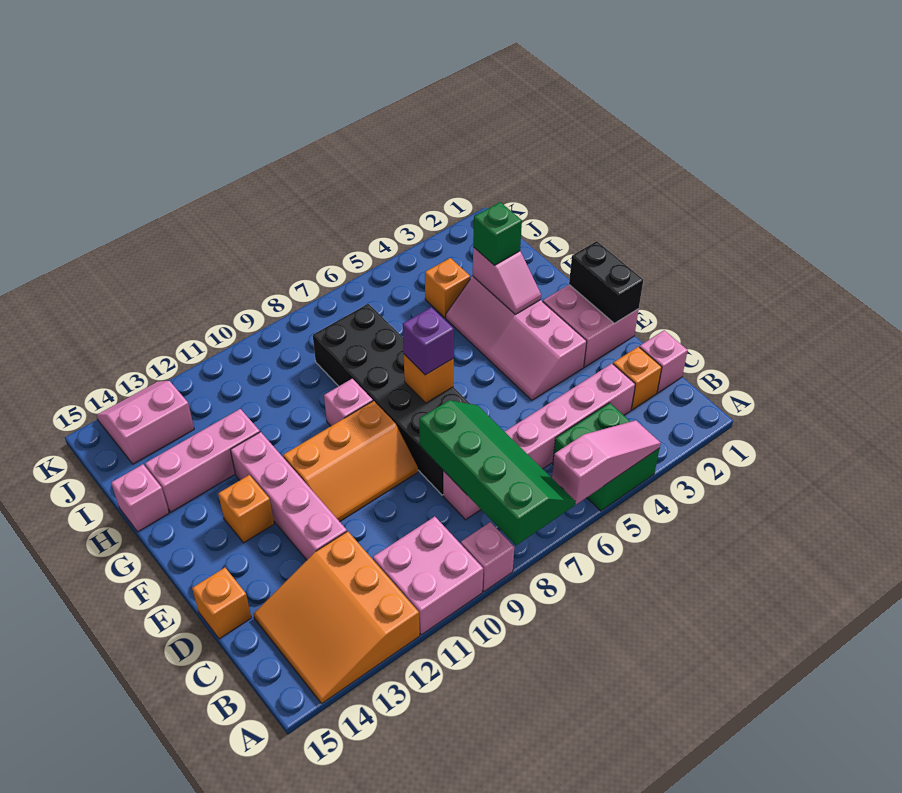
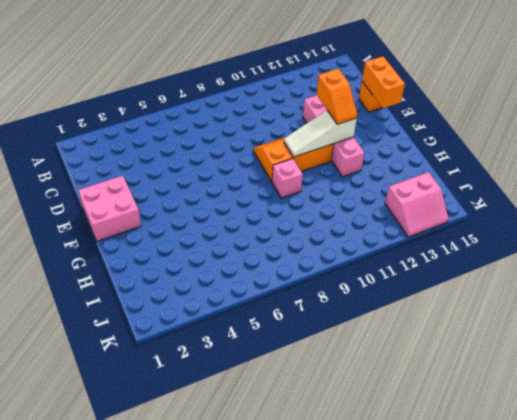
orange 1x2 brick [362,56,405,108] -> none
orange 1x2 slope [317,69,357,124] -> none
white 1x3 slope [284,110,357,157] -> none
none -> green 2x2 brick [553,403,660,511]
none -> pink 1x1 brick [461,522,514,592]
none -> pink 2x2 brick [373,517,483,635]

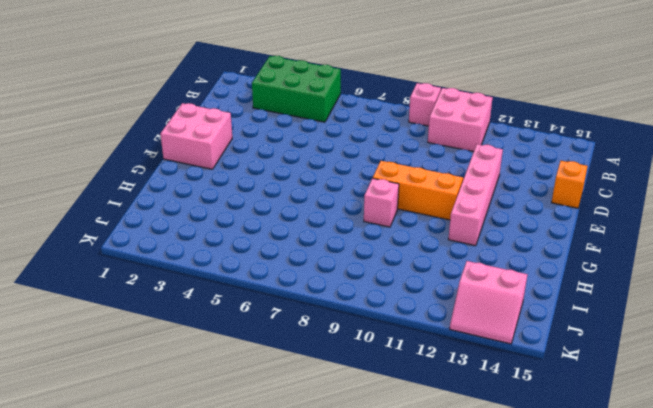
green 2x3 brick [252,56,341,122] -> green 2x2 brick [553,403,660,511]
none -> orange 3x3 slope [253,531,420,703]
none -> pink 1x1 brick [639,330,688,393]
none -> orange 1x1 brick [613,347,662,410]

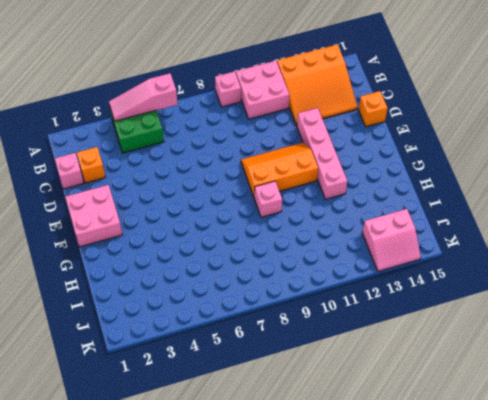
orange 3x3 slope [277,45,357,125] -> orange 3x3 slope turned to [253,531,420,703]
none -> pink 1x6 brick [443,364,635,520]
none -> black 2x6 brick [313,304,470,495]
none -> pink 2x4 slope [446,276,587,400]

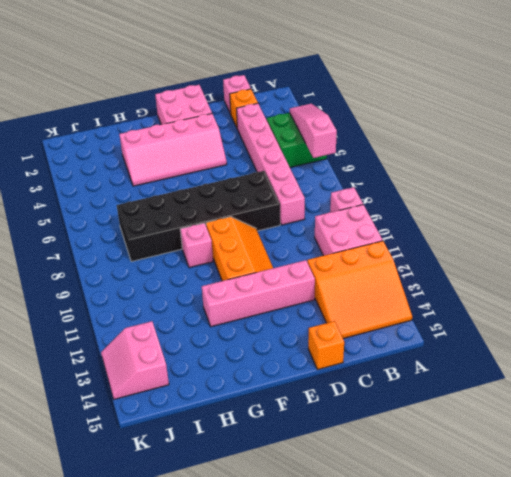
none -> orange 1x1 brick [218,475,274,543]
none -> pink 1x3 brick [145,409,260,512]
none -> pink 1x1 brick [111,464,169,532]

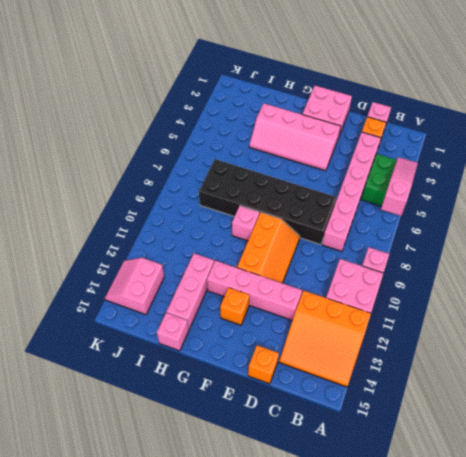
none -> orange 1x1 brick [425,258,470,318]
none -> green 2x4 slope [419,400,575,545]
none -> black 1x2 brick [569,241,643,323]

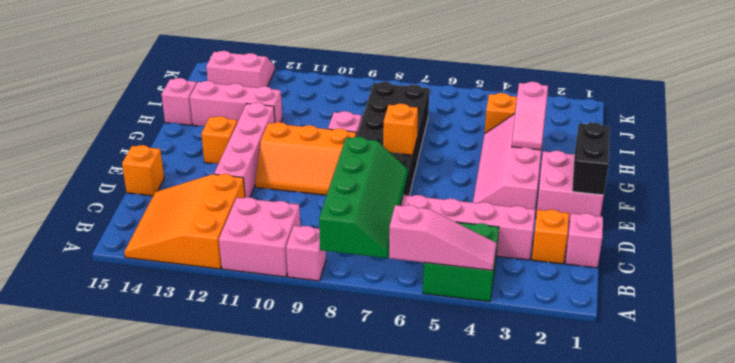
none -> purple 1x1 brick [402,307,454,375]
none -> green 1x1 brick [473,202,522,265]

